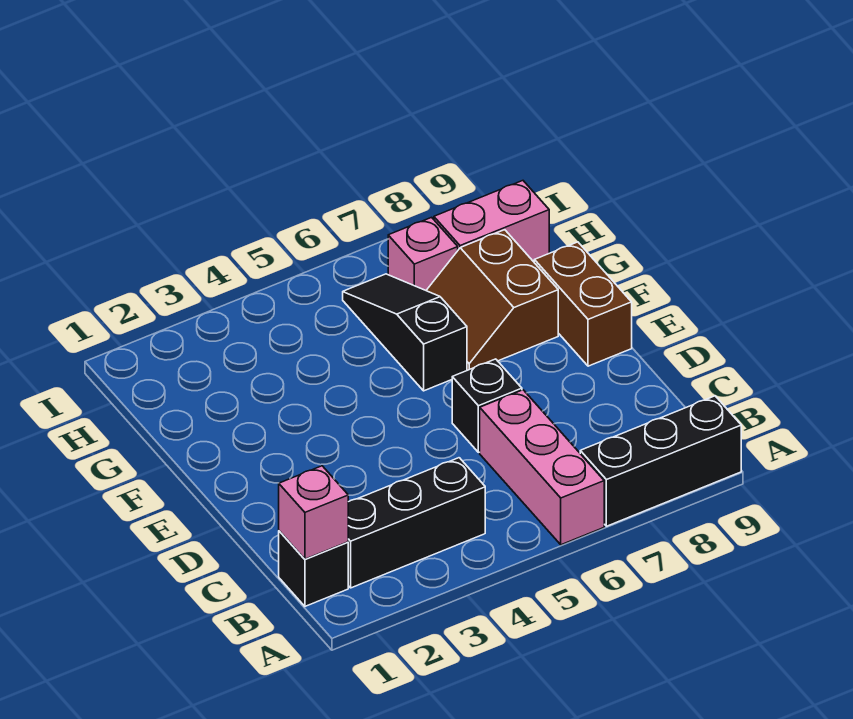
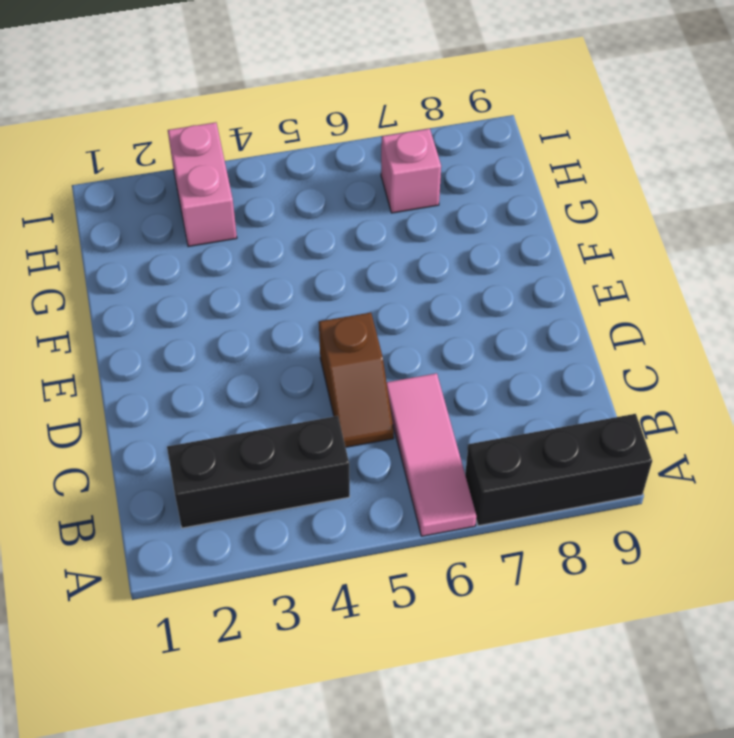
pink 1x3 tile [386,373,476,536] -> pink 1x3 brick [480,390,604,545]
brown 1x2 slope [319,313,394,447] -> none
pink 1x2 brick [168,122,237,247] -> pink 1x2 brick turned to [434,181,549,262]
none -> black 1x1 brick [279,531,348,606]
none -> black 1x1 brick [452,359,522,452]

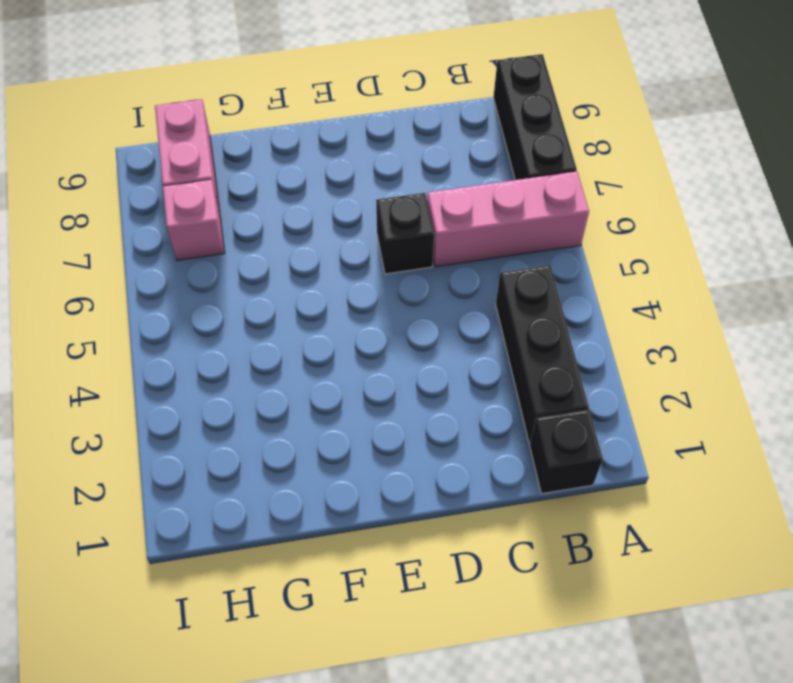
none -> brown 1x2 brick [534,242,632,366]
none -> black 1x3 slope [343,274,467,391]

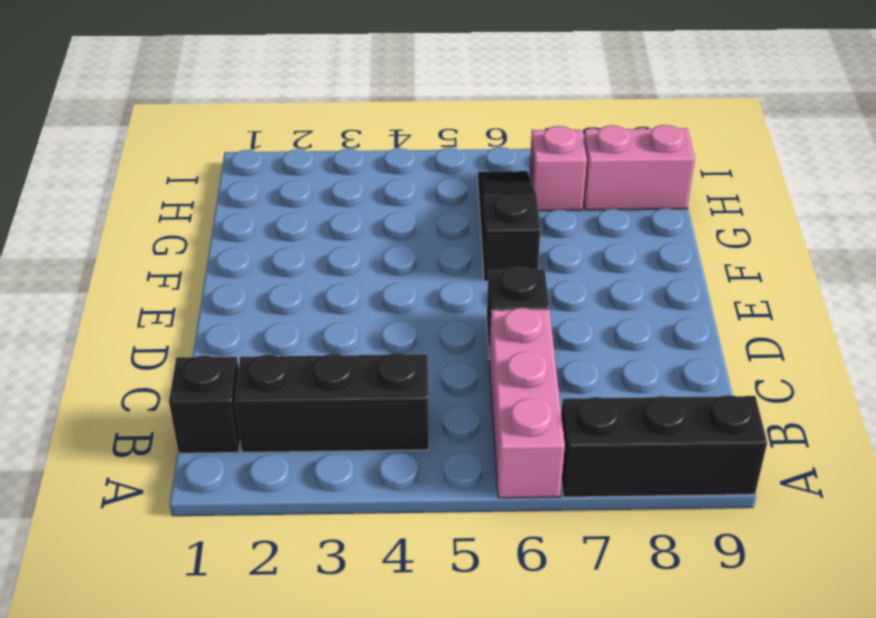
none -> brown 1x2 brick [534,242,632,366]
none -> brown 2x2 slope [426,230,558,370]

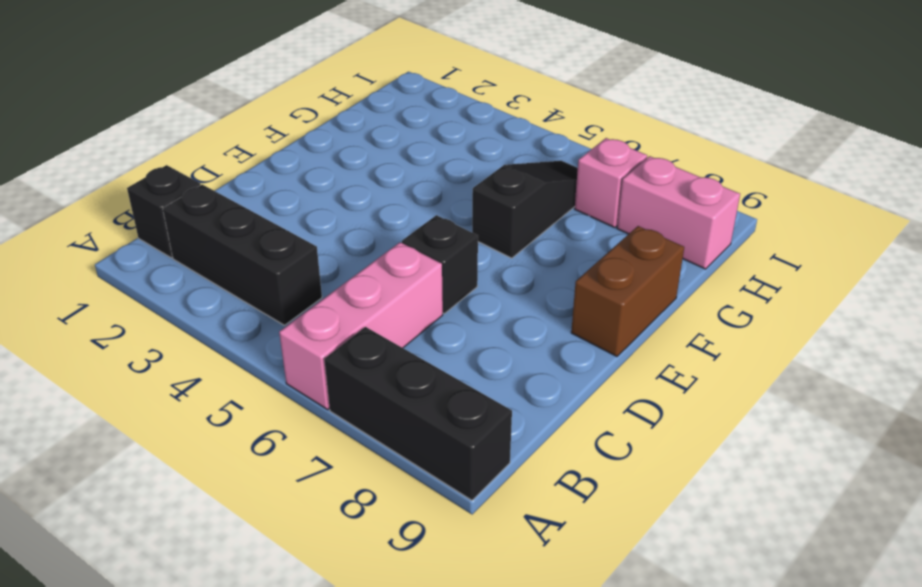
none -> brown 2x2 slope [426,230,558,370]
none -> pink 1x1 brick [279,466,348,559]

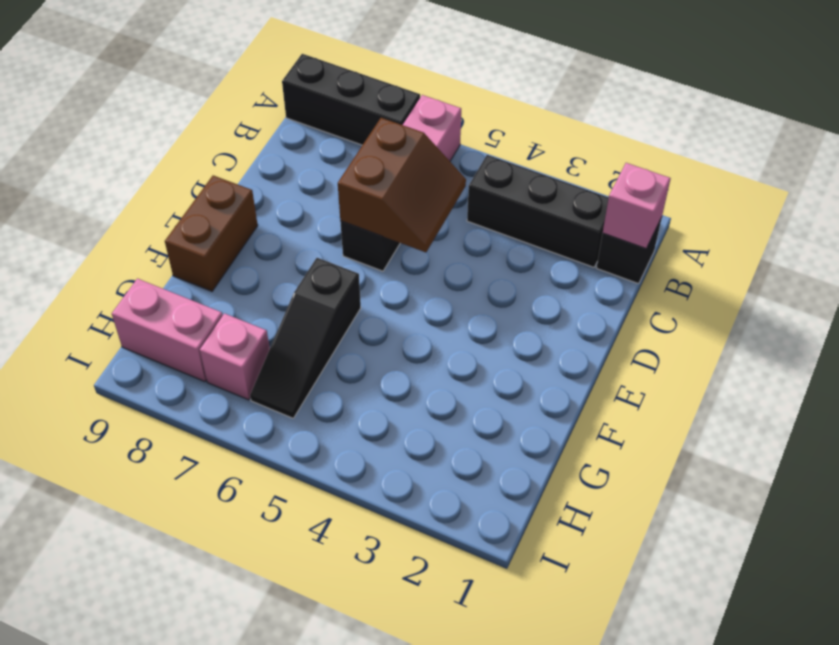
brown 2x2 slope [338,118,466,252] -> brown 2x2 slope moved to [426,230,558,370]

